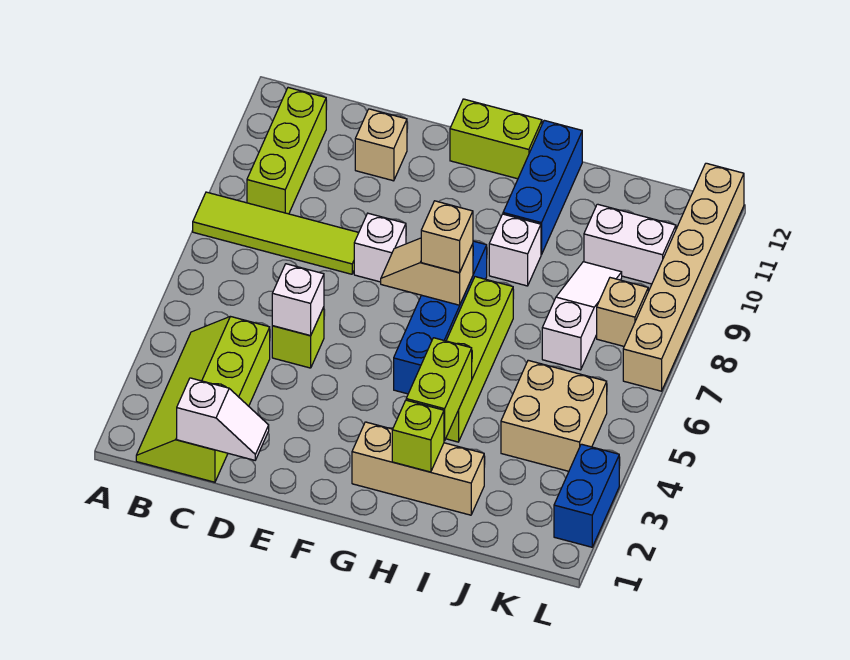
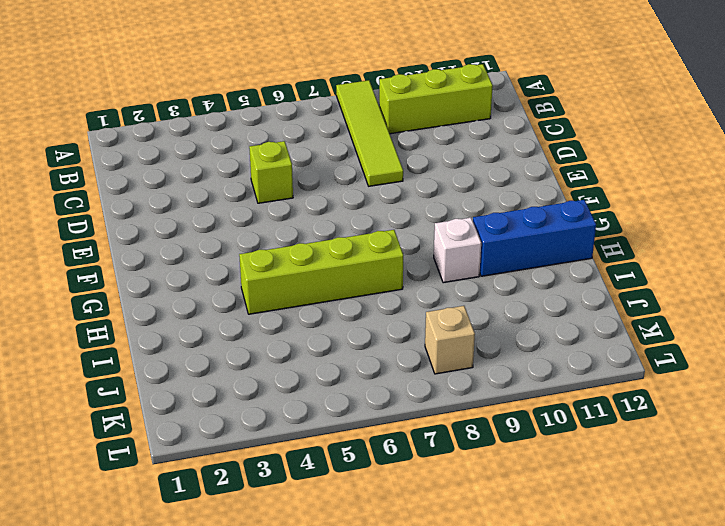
none -> lime 2x4 slope [136,316,270,482]
none -> tan 1x1 brick [355,109,407,181]
none -> white 1x1 brick [354,213,406,282]

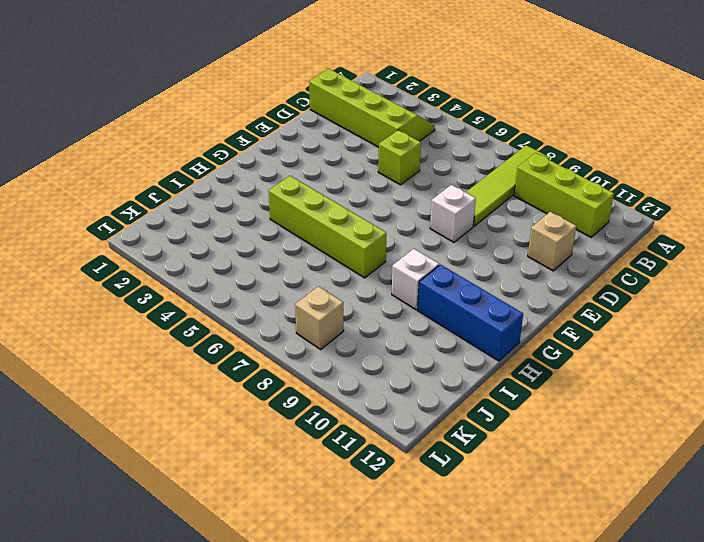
none -> lime 1x2 brick [450,99,542,179]
none -> tan 1x3 brick [352,422,484,515]
none -> blue 1x4 brick [394,241,487,394]

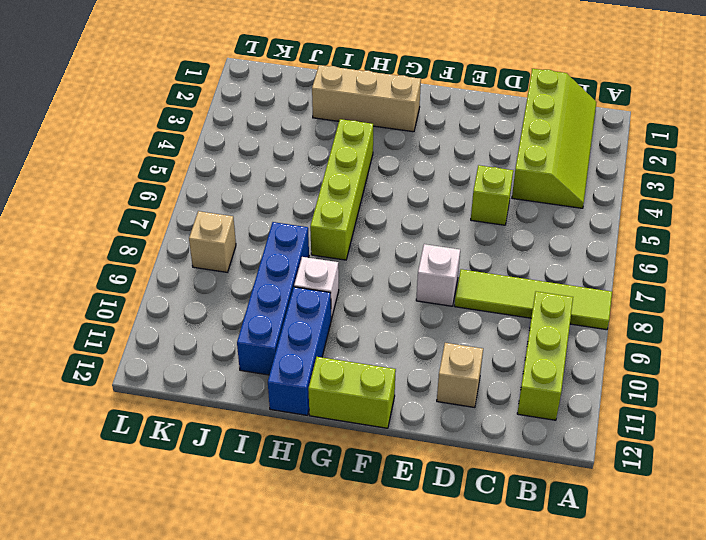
blue 1x4 brick [237,222,309,375] -> blue 1x4 brick moved to [394,241,487,394]
none -> tan 2x2 brick [501,360,607,471]
none -> white 1x3 slope [542,262,622,370]
none -> white 1x2 brick [584,204,676,284]

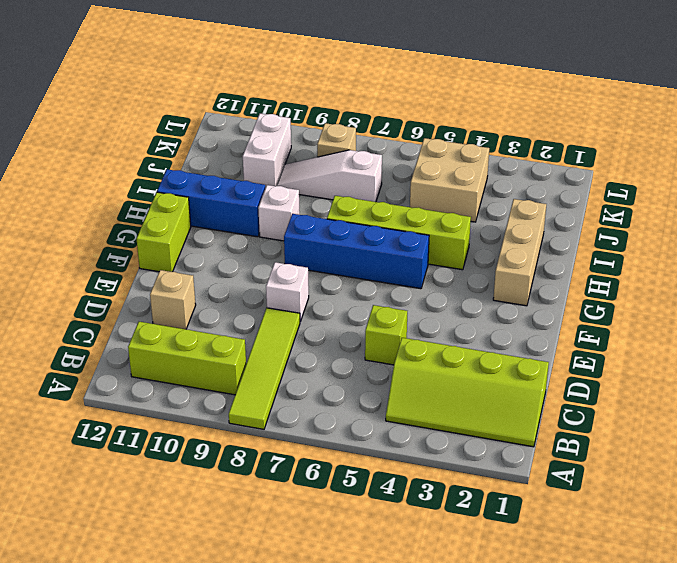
none -> blue 1x2 brick [554,444,619,547]
none -> tan 1x6 brick [623,163,744,391]
none -> white 1x2 slope [177,378,269,460]

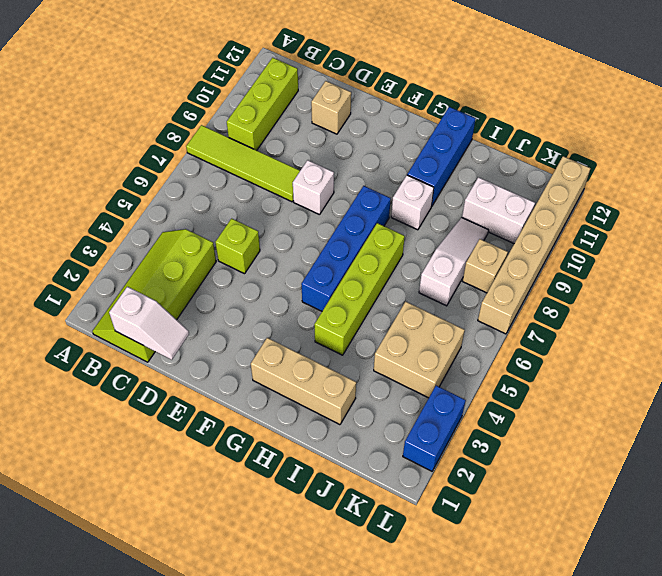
none -> lime 1x2 brick [450,99,542,179]
none -> white 1x1 brick [272,264,324,336]
none -> tan 1x2 slope [381,238,473,305]

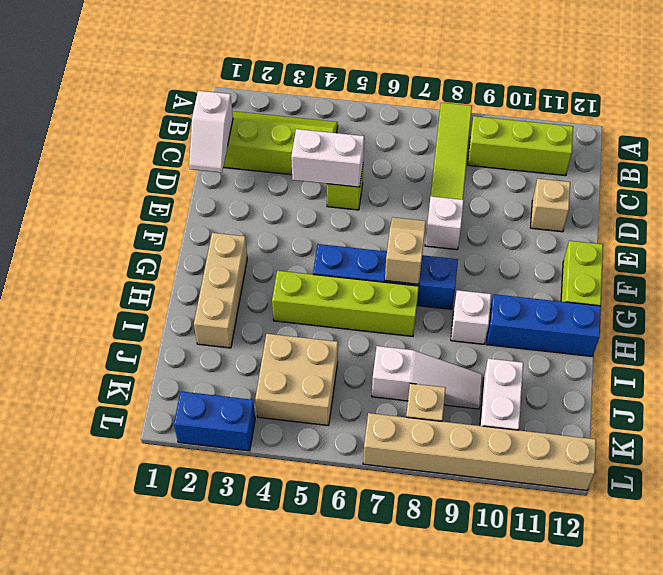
white 1x2 brick [291,129,364,187] -> white 1x1 brick [272,264,324,336]
none -> lime 1x1 brick [392,400,444,472]
none -> lime 1x2 brick [406,338,472,441]
none -> tan 1x1 brick [421,201,473,273]

